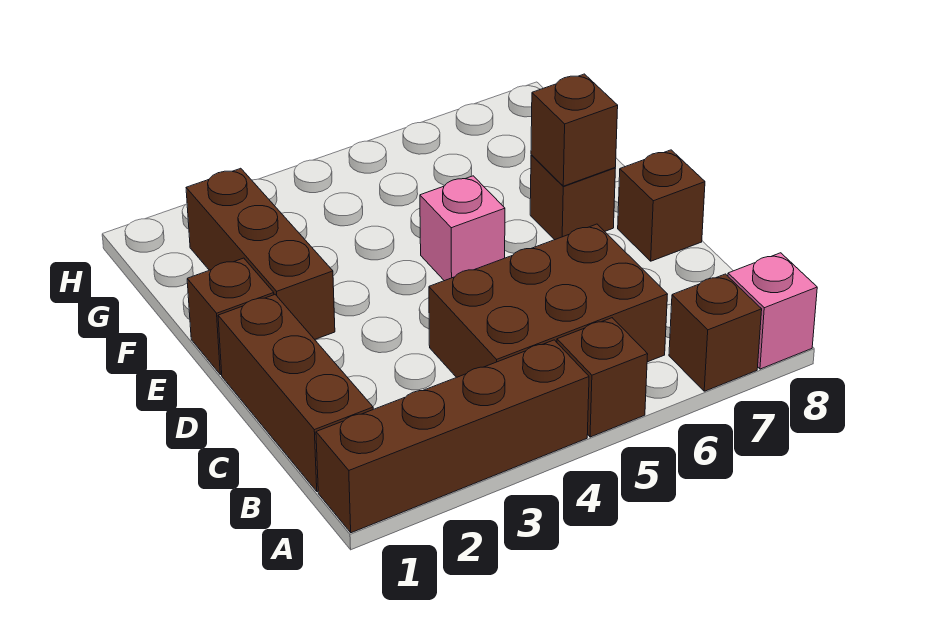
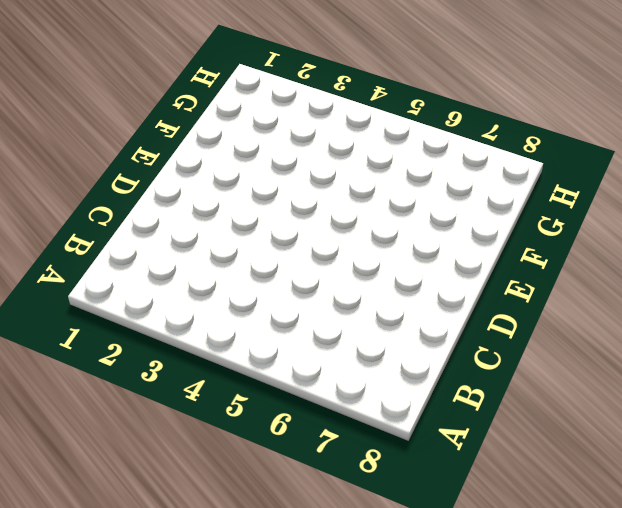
none -> brown 1x4 brick [316,340,589,533]
none -> brown 1x1 brick [557,318,648,437]
none -> brown 1x1 brick [669,274,762,391]

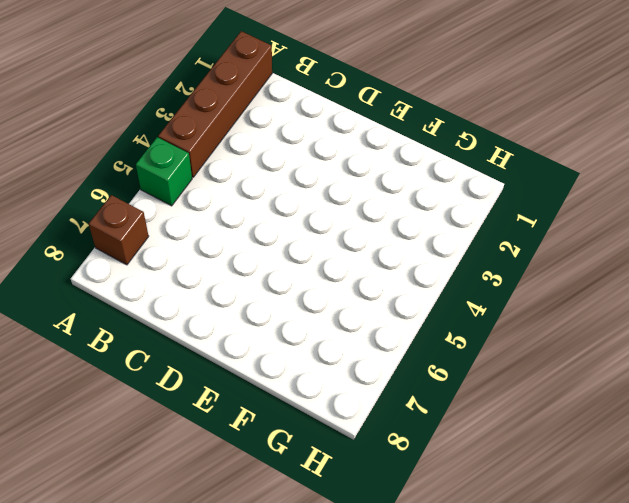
green 1x1 brick [136,137,192,206] -> brown 1x1 brick [557,318,648,437]
none -> pink 1x1 brick [728,253,817,369]
none -> brown 1x3 brick [218,295,373,492]
none -> brown 2x3 brick [429,224,668,377]

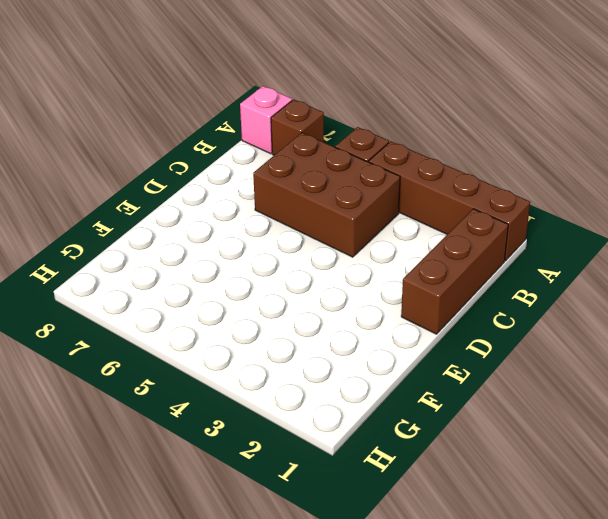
none -> brown 1x1 brick [618,150,705,261]
none -> brown 1x1 brick [187,258,274,375]
none -> brown 1x3 brick [186,168,335,339]

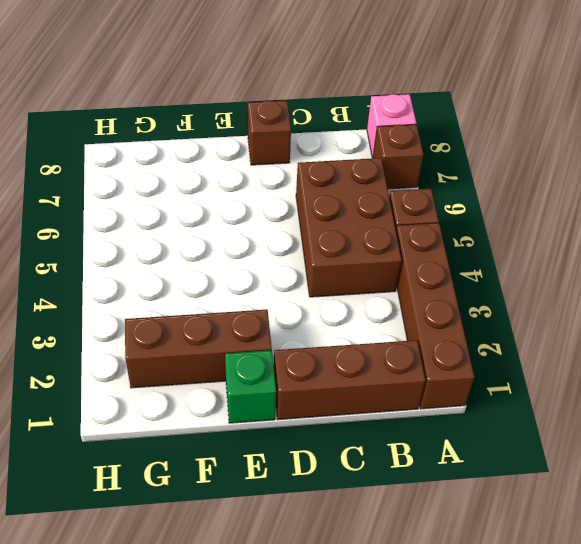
green 1x1 brick [225,350,276,423] -> brown 1x1 brick [187,258,274,375]
none -> pink 1x1 brick [420,176,505,281]
none -> brown 1x1 brick [530,155,616,240]
none -> brown 1x1 brick [531,74,618,186]

